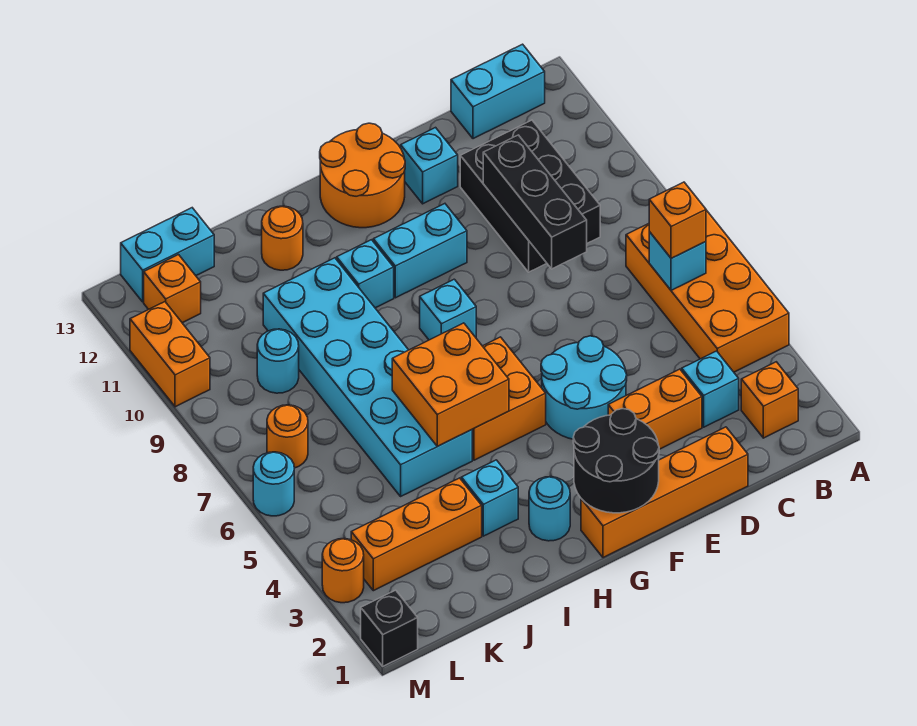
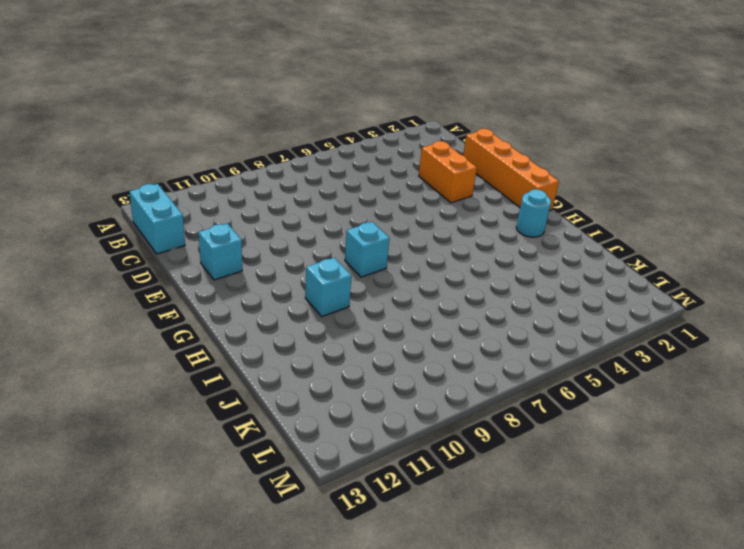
none -> orange 2x4 brick [626,210,789,372]
none -> orange 1x1 brick [741,362,798,438]
none -> cyan 1x1 brick [682,351,739,427]
none -> black 2x3 brick [460,120,600,272]

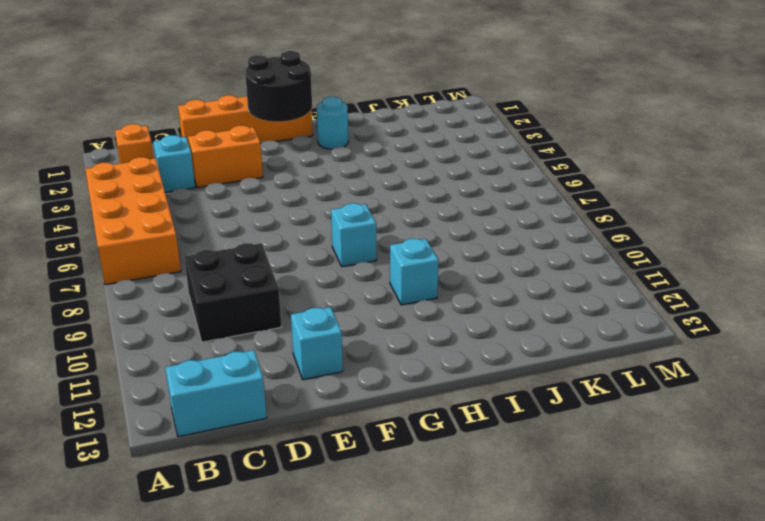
black 2x2 brick [184,243,281,342] -> black 2x3 brick [460,120,600,272]
none -> cyan 2x2 round brick [541,336,627,439]
none -> cyan 1x2 brick [373,204,467,298]
none -> orange 2x2 round brick [320,123,405,228]
none -> orange 2x2 brick [472,337,546,460]

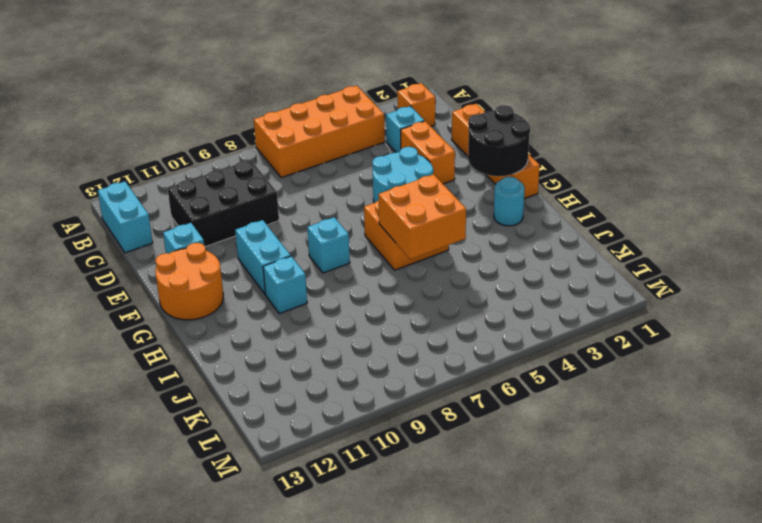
none -> cyan 1x1 brick [461,460,518,536]
none -> cyan 2x6 brick [263,258,472,496]
none -> orange 1x1 round brick [262,206,303,270]
none -> orange 1x3 brick [351,478,482,591]

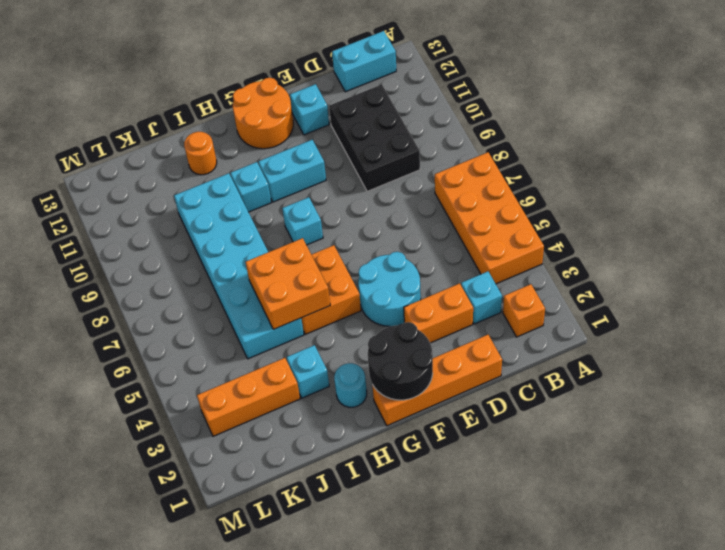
none -> cyan 1x1 round brick [257,329,299,393]
none -> cyan 1x2 brick [121,208,214,302]
none -> orange 1x1 round brick [267,405,308,468]
none -> orange 1x1 brick [144,255,201,323]

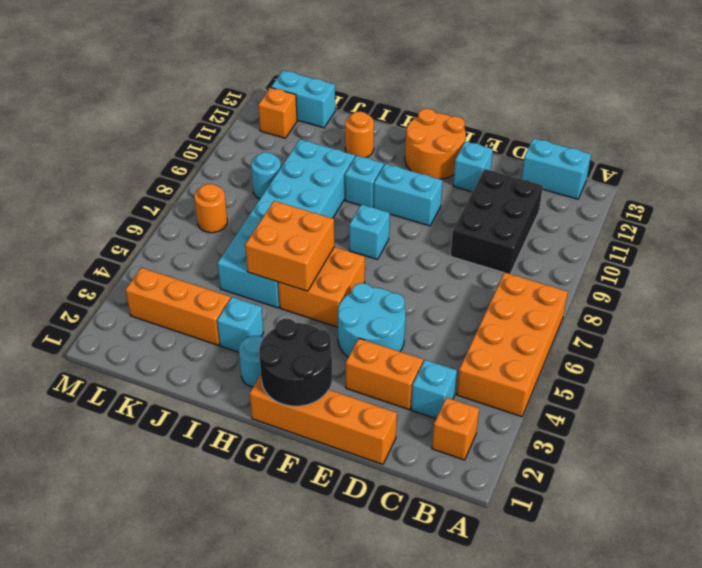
none -> black 1x1 brick [361,590,418,666]
none -> orange 1x1 round brick [322,539,364,603]
none -> cyan 1x1 round brick [253,452,294,516]
none -> orange 1x2 brick [130,302,210,407]

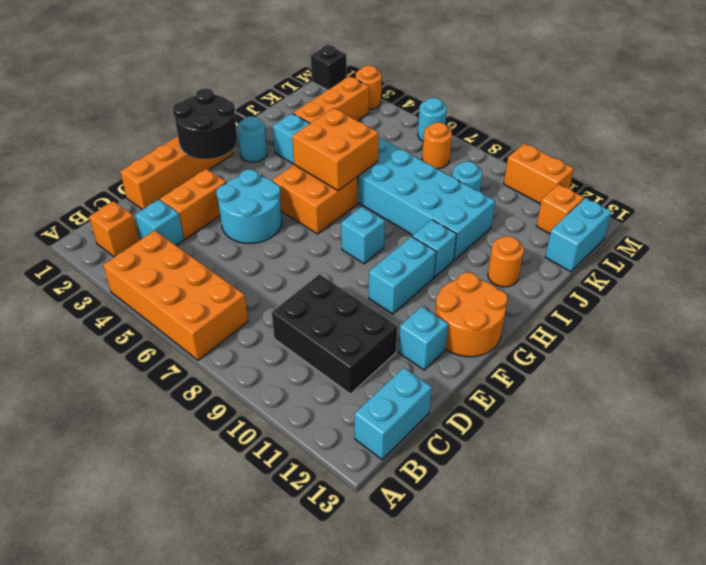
none -> cyan 1x1 brick [649,232,706,290]
none -> black 1x3 brick [483,135,587,269]
none -> orange 1x1 brick [649,182,706,258]

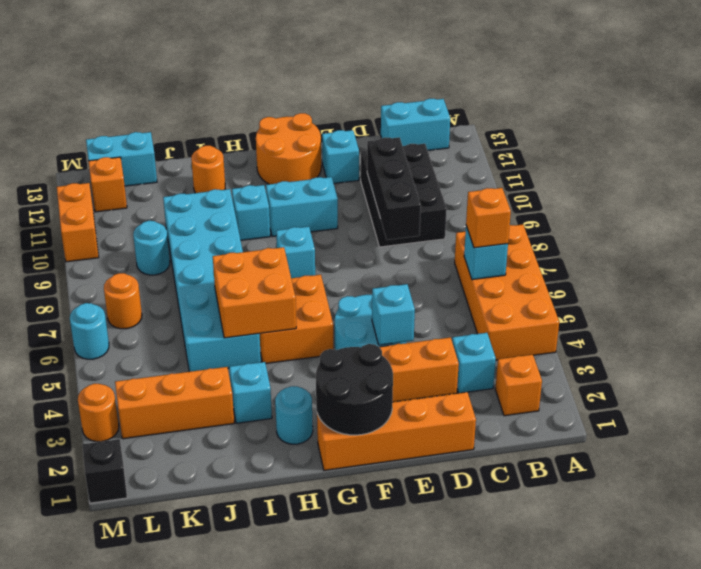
cyan 1x1 brick [372,284,415,345] -> none

